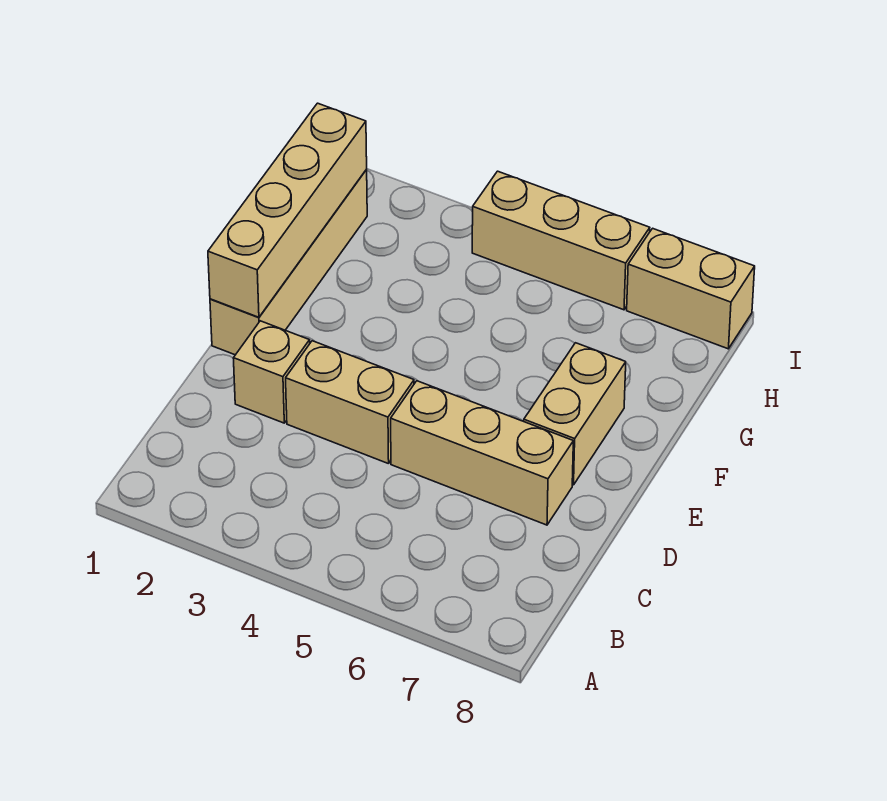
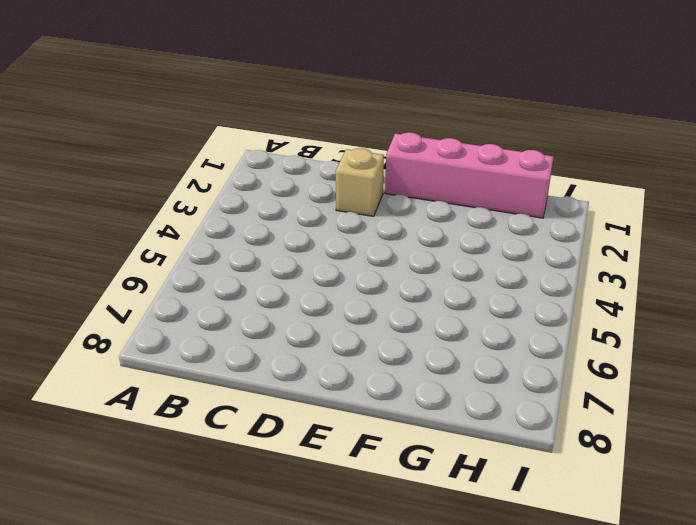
pink 1x4 brick [385,132,554,218] -> tan 1x4 brick [210,170,367,355]
none -> tan 1x2 brick [286,341,414,464]
none -> tan 1x3 brick [391,381,573,525]

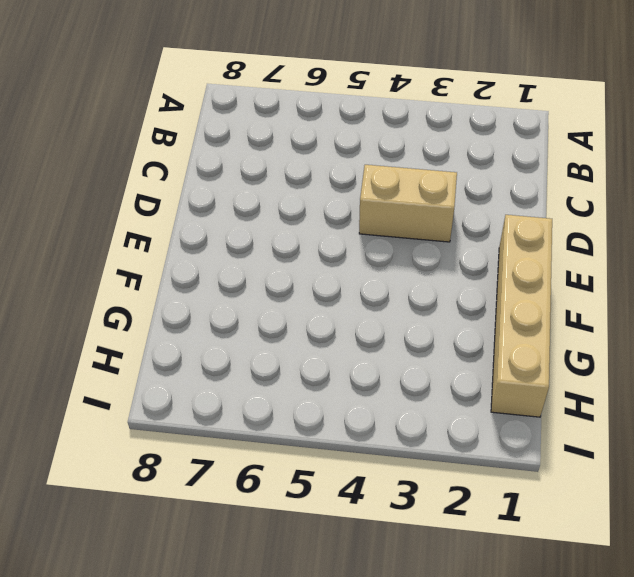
none -> tan 1x1 brick [233,321,310,423]
none -> tan 1x3 brick [391,381,573,525]

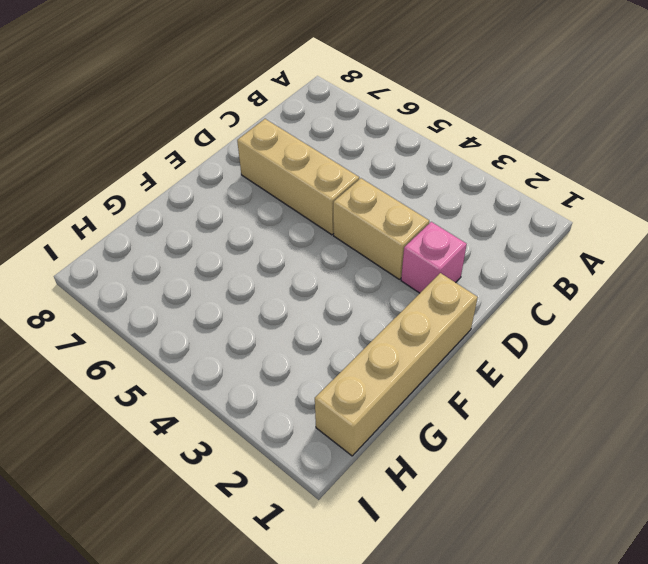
pink 1x1 brick [401,222,467,293] -> tan 1x1 brick [233,321,310,423]
none -> tan 1x2 brick [524,343,626,485]
none -> tan 1x3 brick [472,171,650,310]

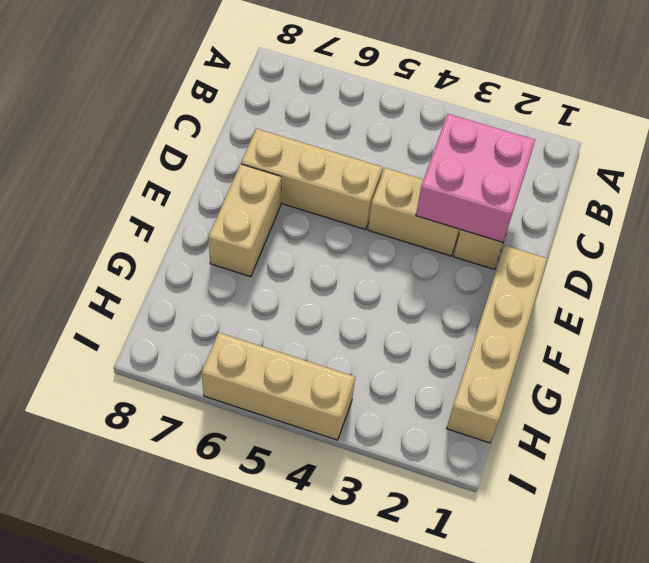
pink 2x2 brick [416,114,535,242] -> none
none -> tan 1x2 brick [627,228,755,349]
none -> tan 1x4 brick [208,103,367,317]

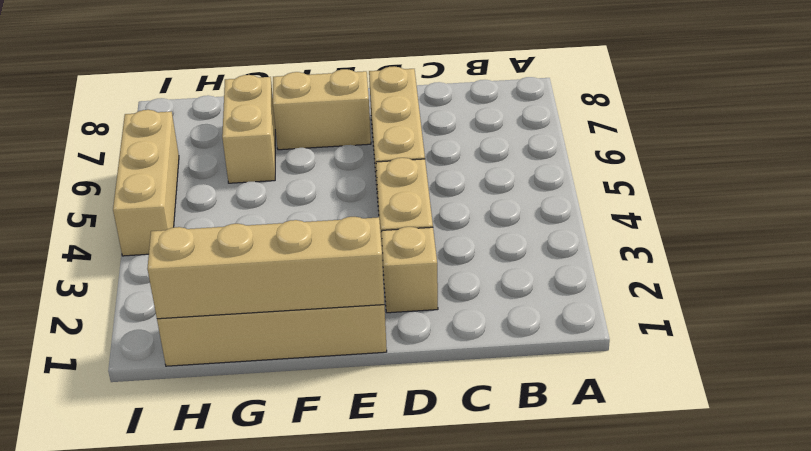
tan 1x2 brick [222,75,275,183] -> tan 1x2 brick moved to [627,228,755,349]

